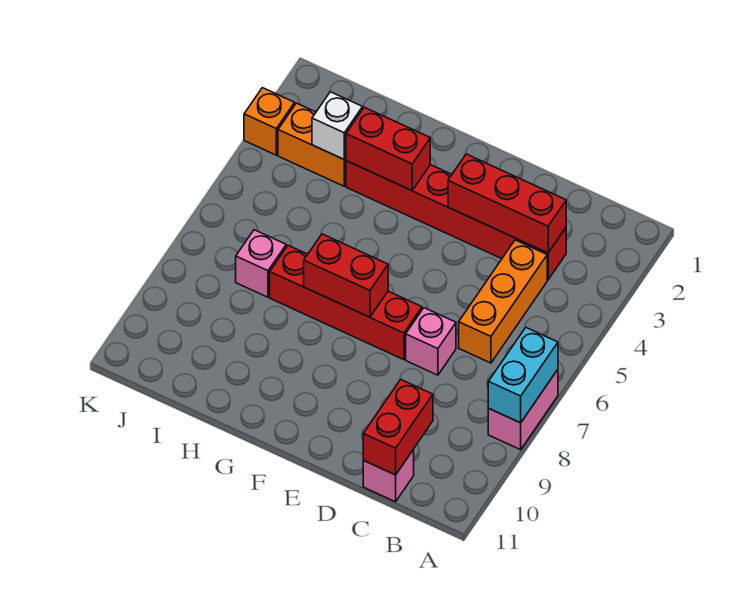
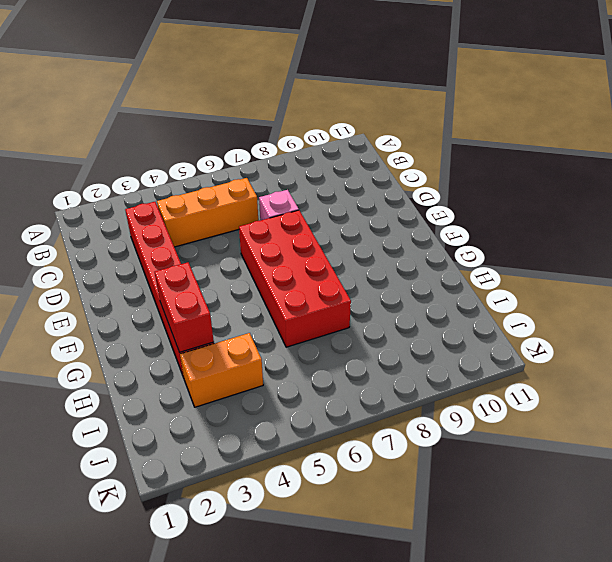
red 2x4 brick [239,210,351,347] -> red 1x4 brick [270,245,422,360]
orange 1x2 brick [180,333,263,407] -> orange 1x2 brick turned to [278,103,346,186]
none -> pink 1x2 brick [488,370,558,450]
none -> pink 1x1 brick [363,449,414,502]
none -> pink 1x1 brick [236,230,286,297]

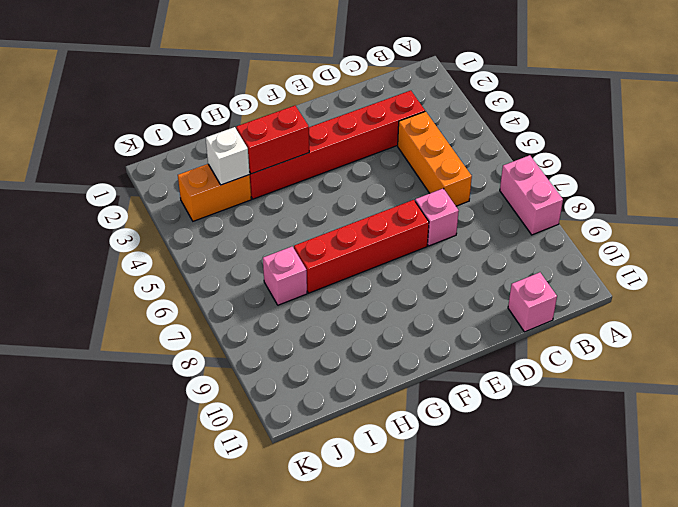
none -> orange 1x1 brick [244,88,295,155]
none -> cyan 1x2 brick [488,327,558,423]
none -> red 1x3 brick [448,154,566,253]

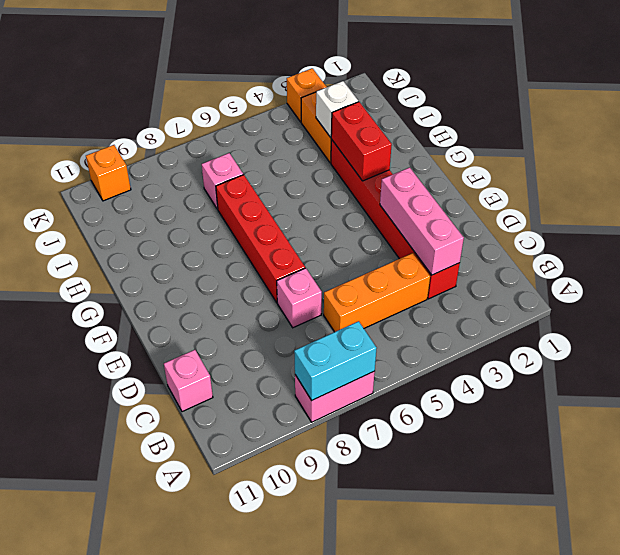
pink 1x3 brick [380,167,464,275] -> red 1x3 brick [448,154,566,253]
orange 1x1 brick [86,145,131,201] -> none
none -> red 1x2 brick [363,379,433,475]
none -> red 1x2 brick [304,234,388,317]

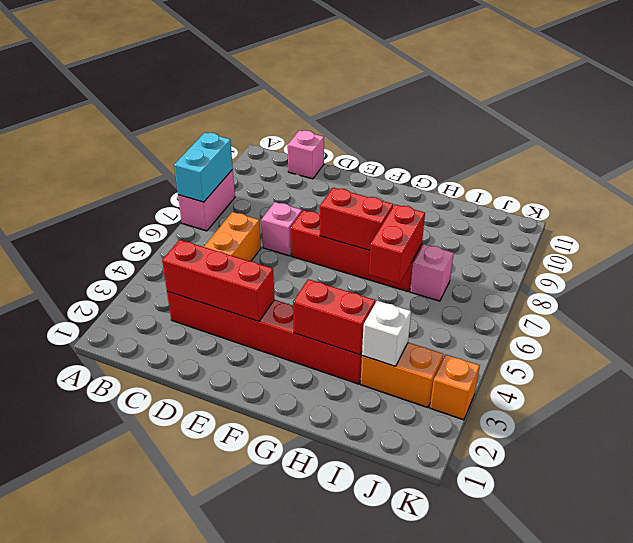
red 1x2 brick [369,205,425,284] -> red 1x2 brick moved to [363,379,433,475]

